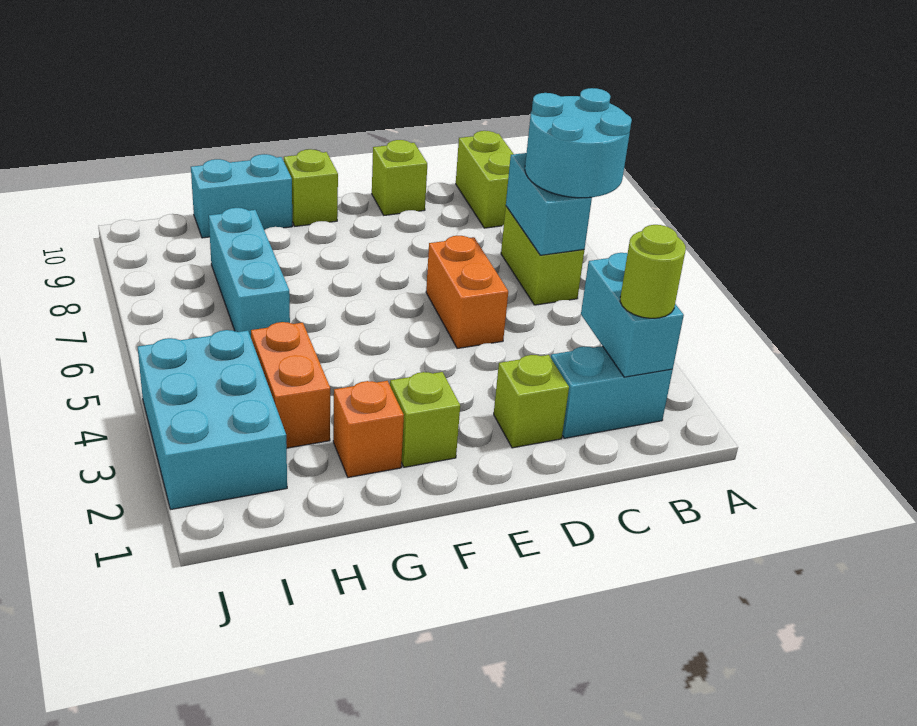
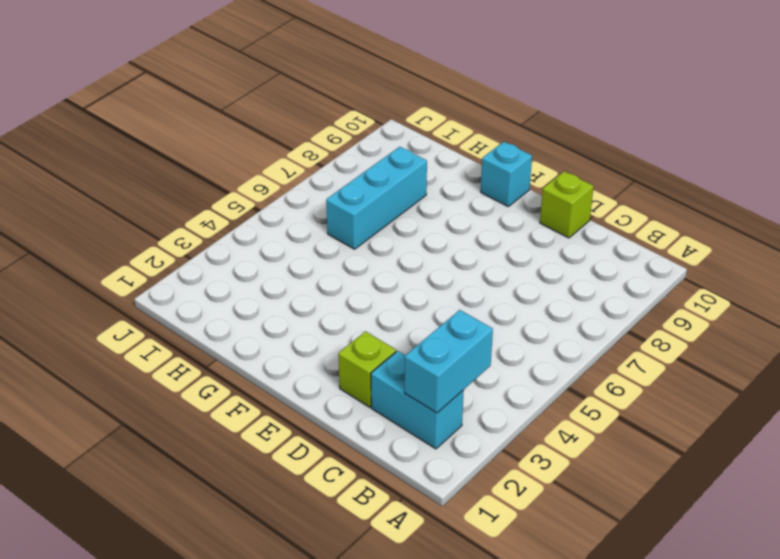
cyan 1x1 brick [481,142,532,206] -> lime 1x1 brick [284,149,338,226]
none -> lime 1x2 brick [501,207,584,305]
none -> lime 1x2 brick [456,131,513,228]
none -> orange 1x2 brick [426,236,508,349]

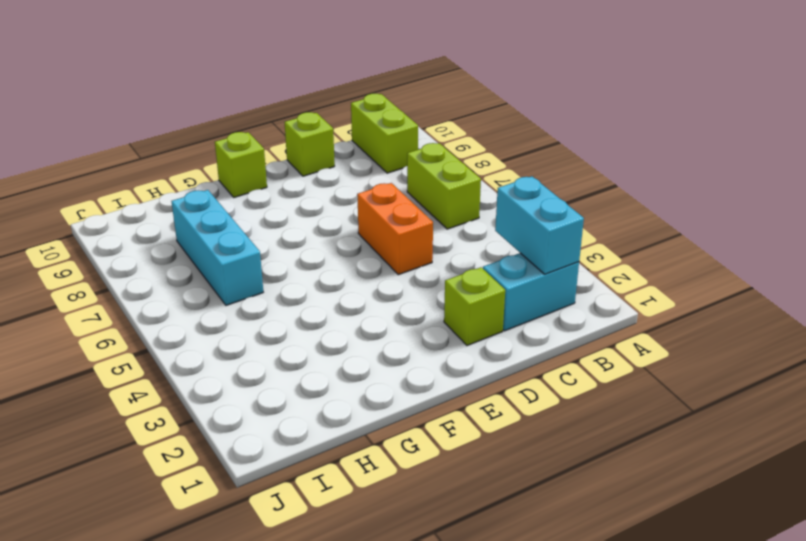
none -> lime 1x1 brick [390,372,460,467]
none -> orange 1x1 brick [333,381,404,477]
none -> cyan 1x2 brick [191,154,292,238]

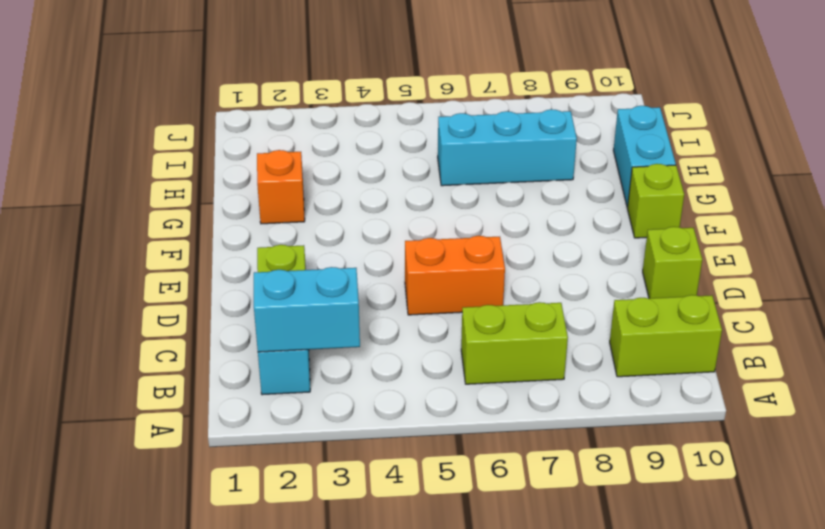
none -> lime 1x1 brick [390,372,460,467]
none -> orange 1x2 brick [251,322,330,448]
none -> cyan 2x3 brick [138,330,287,509]

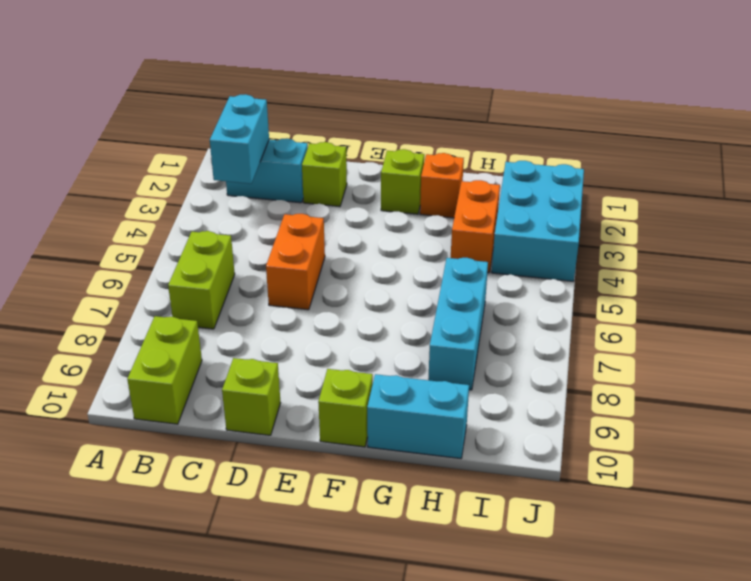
none -> cyan 1x2 brick [506,153,592,255]
none -> cyan 2x2 round brick [525,88,632,198]
none -> lime 1x1 round brick [620,225,686,318]

